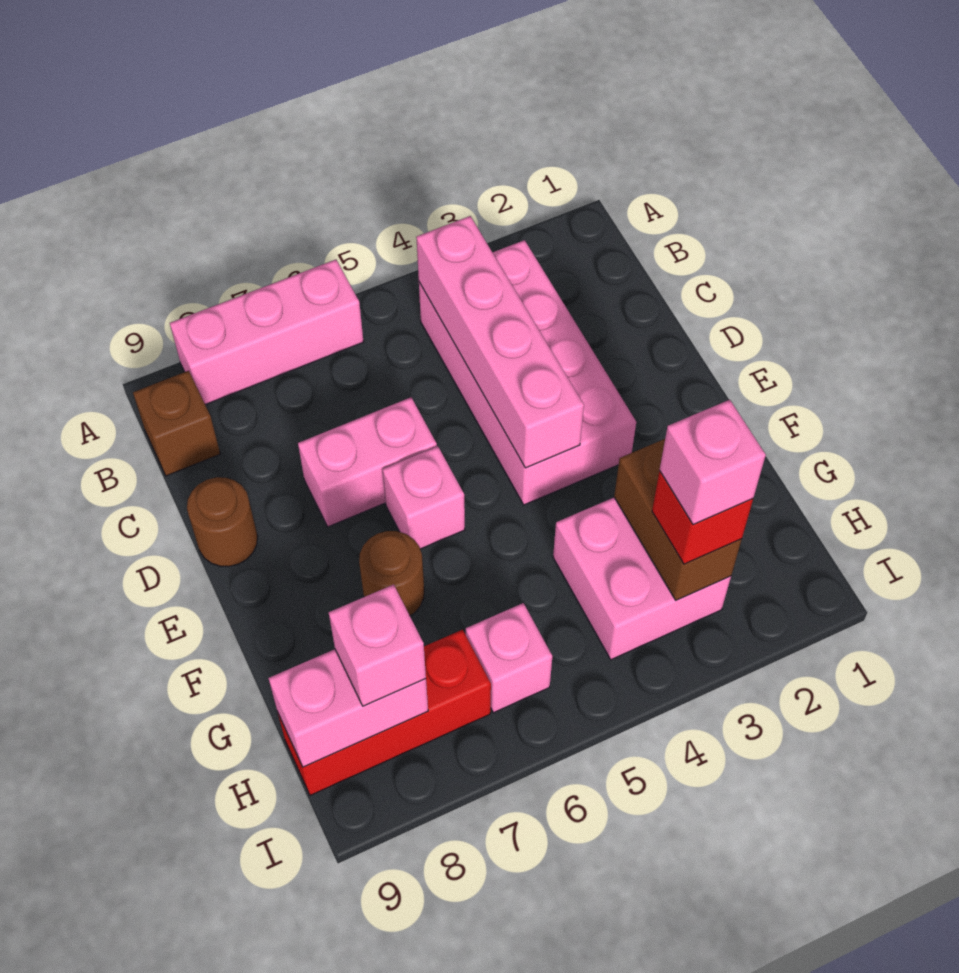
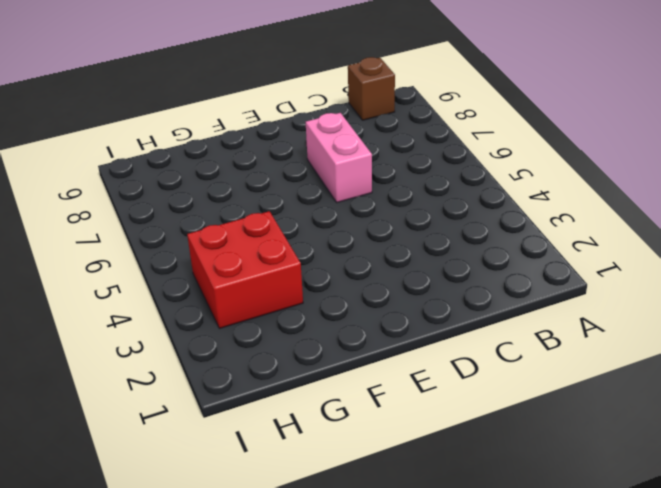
red 2x2 brick [187,211,303,329] -> pink 2x2 brick [553,498,731,660]
none -> pink 1x3 brick [170,260,363,405]
none -> pink 2x4 brick [419,240,636,505]
none -> brown 1x1 round brick [187,477,258,567]

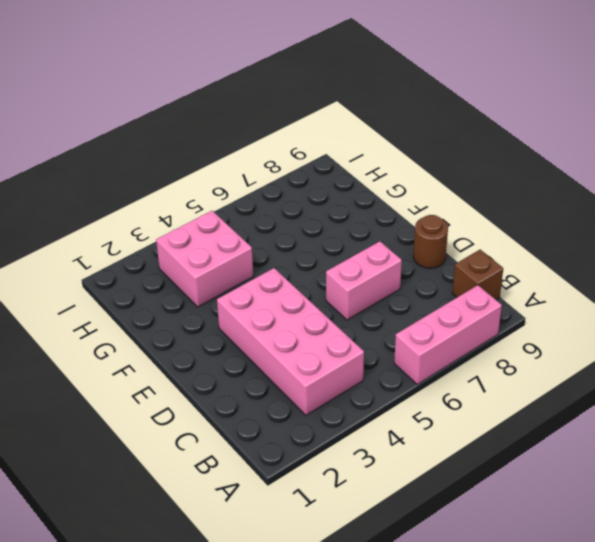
none -> pink 1x1 brick [382,446,465,549]
none -> brown 1x1 round brick [359,531,424,616]
none -> pink 1x1 brick [466,603,552,713]

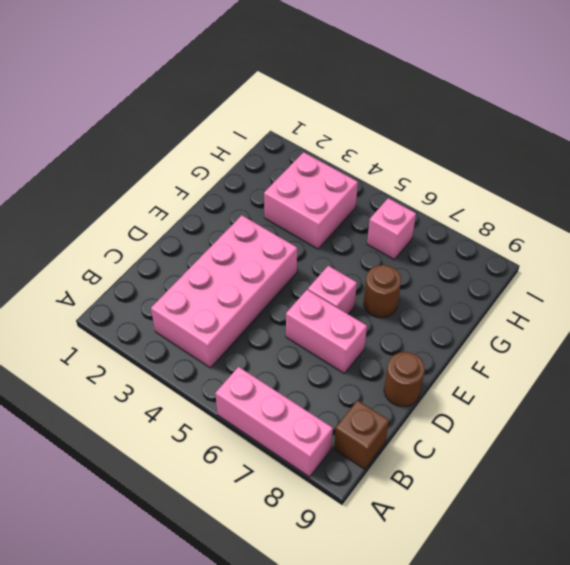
none -> red 1x3 brick [278,630,491,795]
none -> pink 1x4 brick [416,216,584,468]
none -> brown 1x2 brick [614,439,742,600]

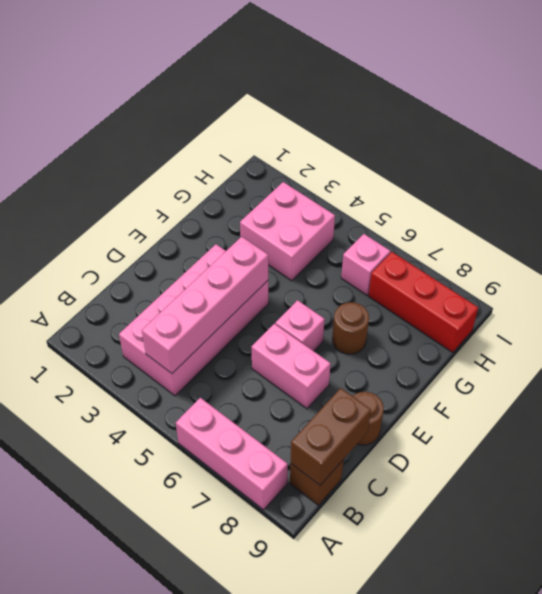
brown 1x2 brick [291,388,371,485] -> brown 1x2 brick moved to [614,439,742,600]
none -> pink 1x2 brick [268,649,428,767]
none -> red 1x1 brick [652,471,753,564]
none -> pink 1x1 brick [329,584,426,706]

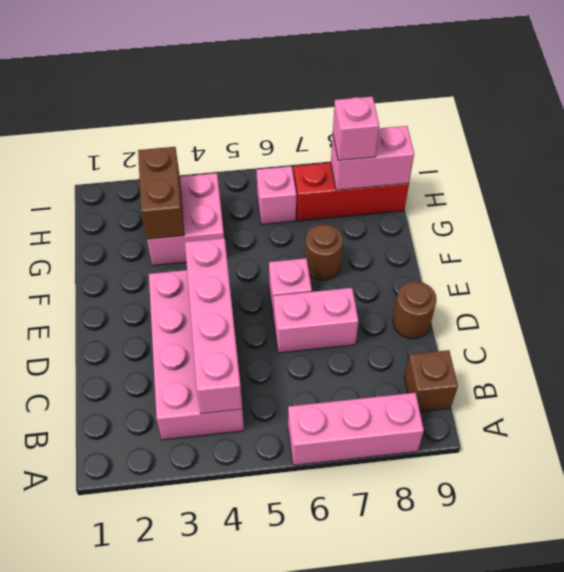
none -> red 1x1 brick [652,471,753,564]
none -> pink 1x1 brick [660,400,766,525]

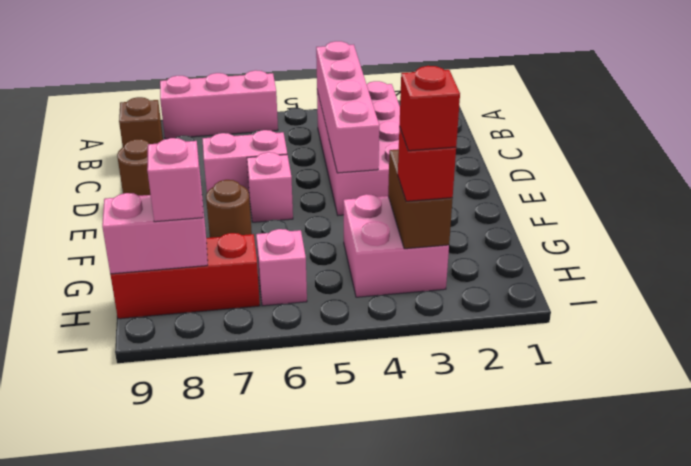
red 1x1 brick [399,66,460,151] -> pink 1x1 brick [660,400,766,525]

